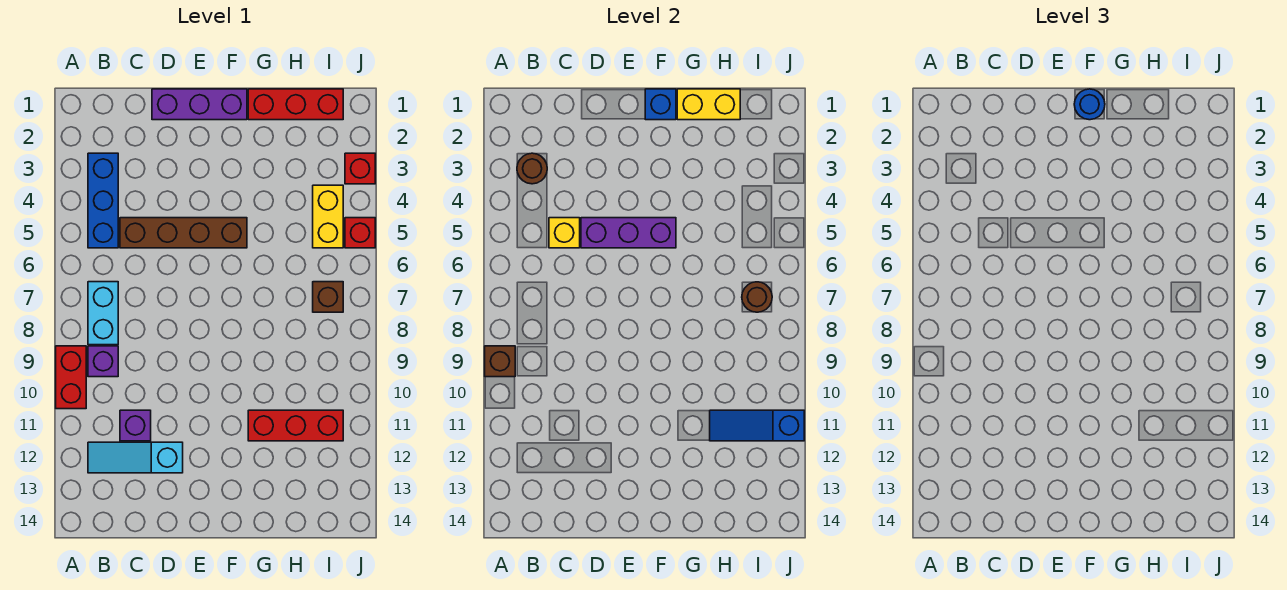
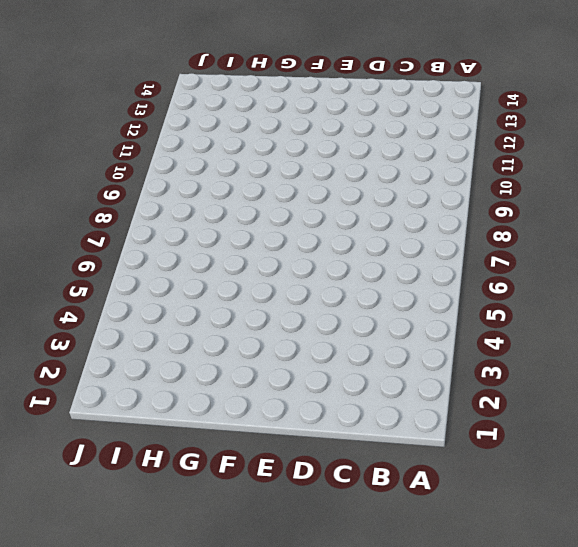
none -> red 1x2 brick [56,346,86,409]
none -> blue 1x3 brick [88,153,118,248]
none -> cyan 1x2 brick [88,282,118,345]

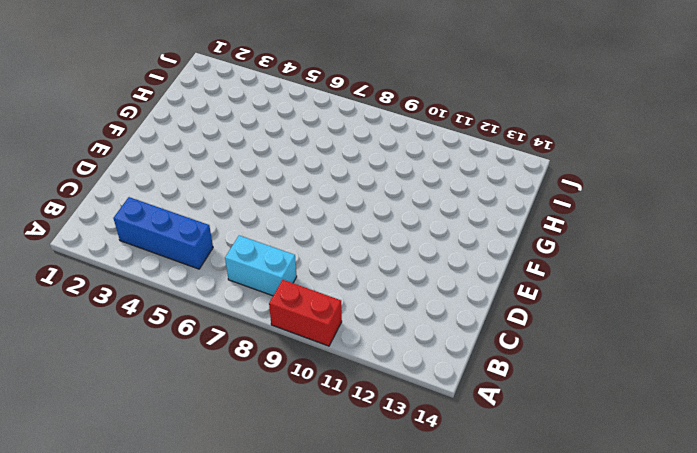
none -> purple 1x1 brick [88,346,118,377]
none -> cyan 1x3 slope [88,442,183,473]
none -> brown 1x4 brick [120,218,247,248]

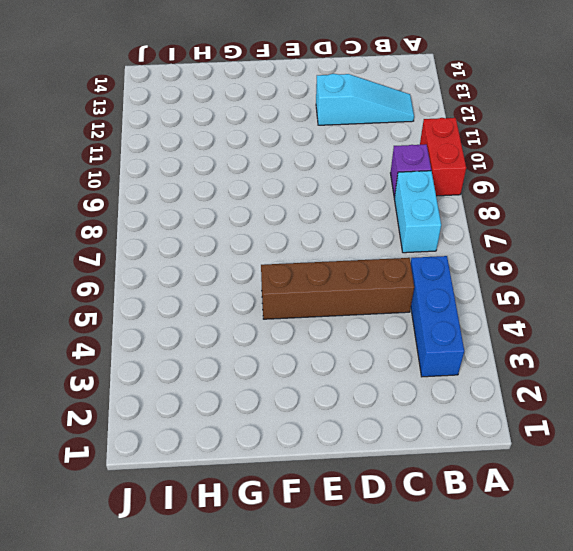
none -> purple 1x1 brick [120,410,151,441]
none -> purple 1x3 brick [152,89,247,120]
none -> red 1x3 brick [248,89,343,120]

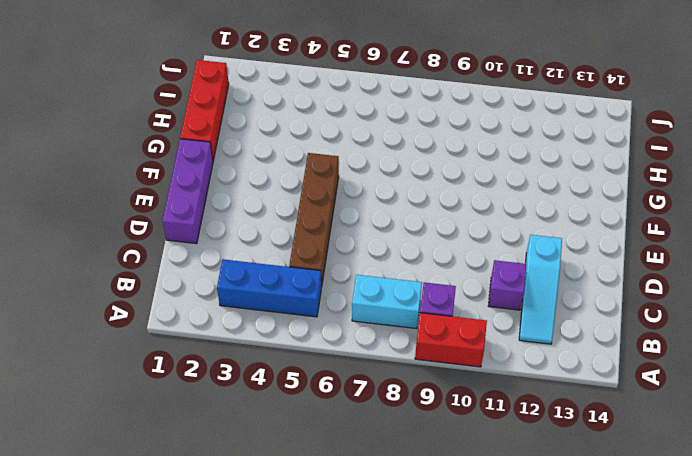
none -> red 1x3 brick [248,410,343,441]
none -> yellow 1x2 brick [313,185,343,248]
none -> brown 1x1 brick [313,282,343,312]

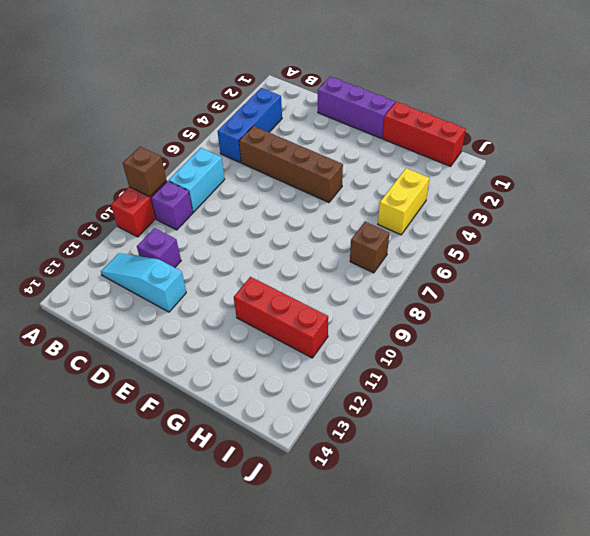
none -> red 1x1 brick [345,153,375,184]
none -> red 1x1 brick [345,218,375,248]
none -> brown 1x1 round brick [517,153,547,184]

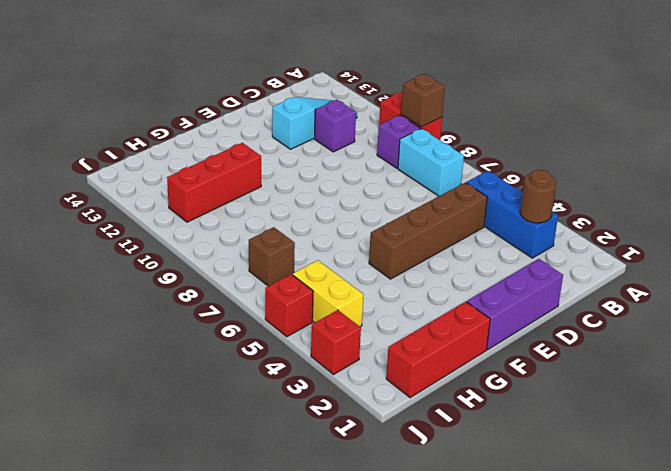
none -> yellow 1x1 brick [549,218,580,248]
none -> purple 1x3 brick [581,218,676,248]
none -> blue 1x1 brick [645,89,676,120]

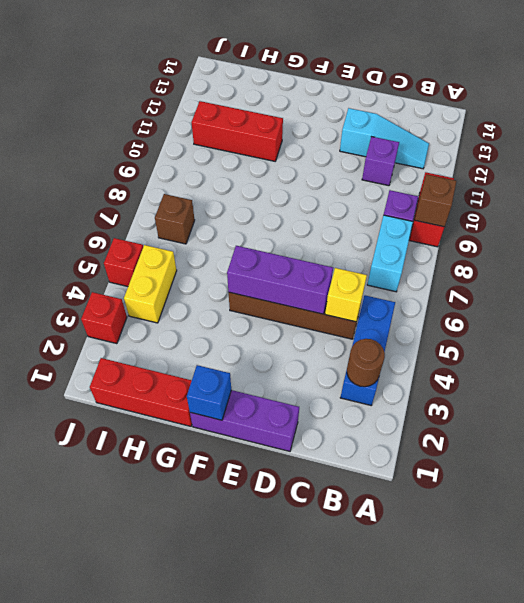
none -> yellow 1x2 brick [677,89,740,120]
none -> blue 1x3 slope [710,410,804,441]
none -> brown 1x1 round brick [742,282,772,312]

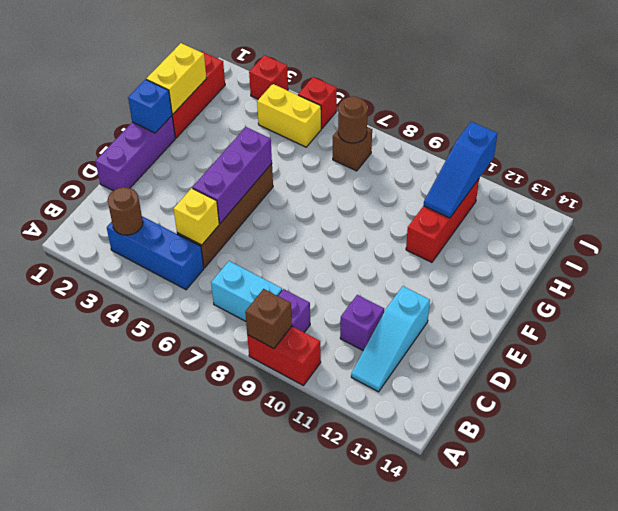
none -> blue 1x1 round brick [1074,89,1105,120]

